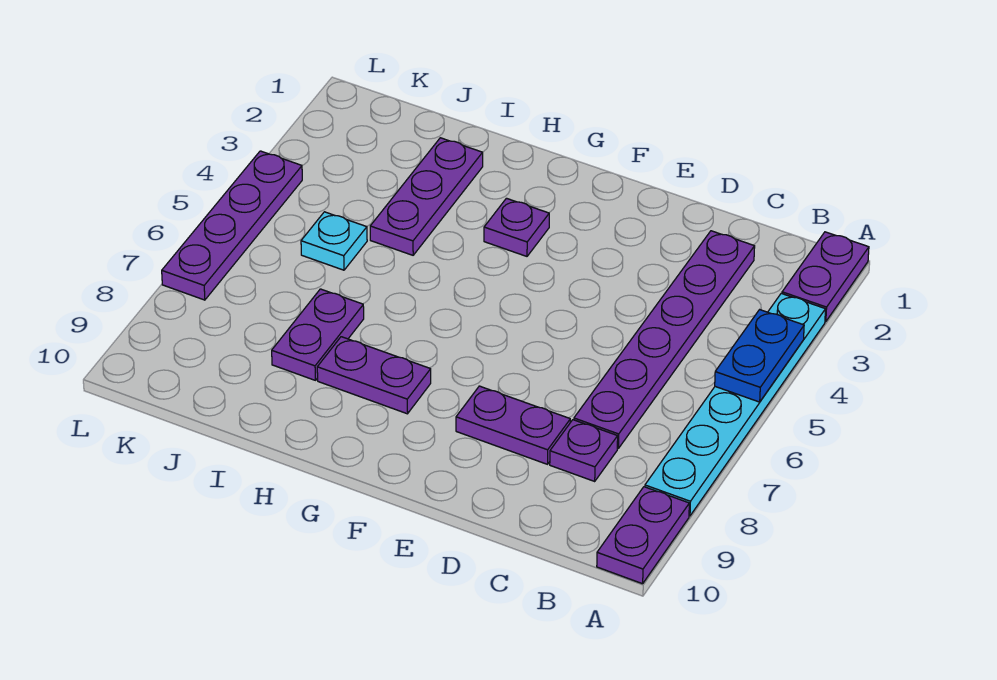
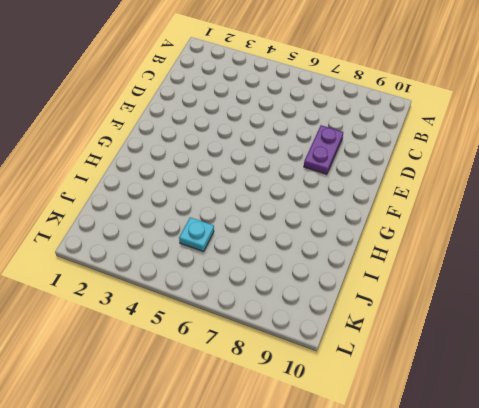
none -> purple 1x2 plate [782,232,869,322]
none -> cyan 1x6 plate [645,293,826,516]
none -> purple 1x2 plate [597,487,689,584]

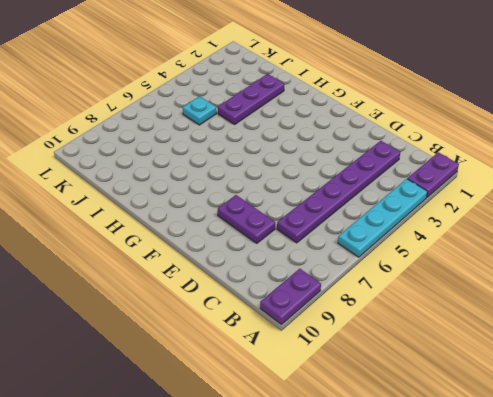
cyan 1x4 plate [338,179,427,257] -> cyan 1x6 plate [645,293,826,516]
none -> purple 1x1 plate [550,420,618,481]
none -> purple 1x1 plate [484,198,549,256]
none -> purple 1x2 plate [317,337,431,414]

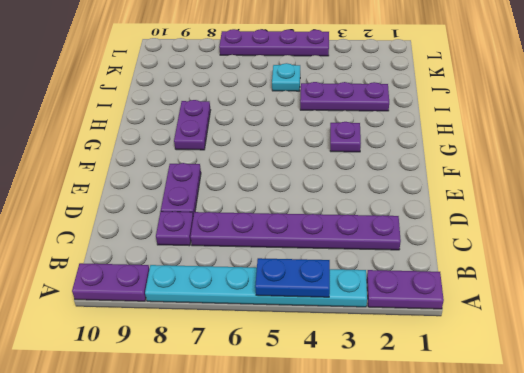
none -> purple 1x2 plate [272,289,364,380]

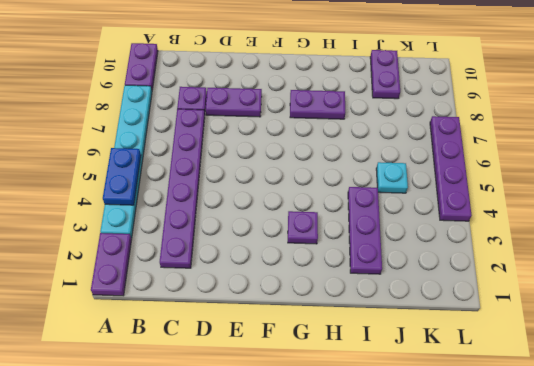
purple 1x2 plate [370,50,400,99] -> purple 1x2 plate moved to [272,289,364,380]

